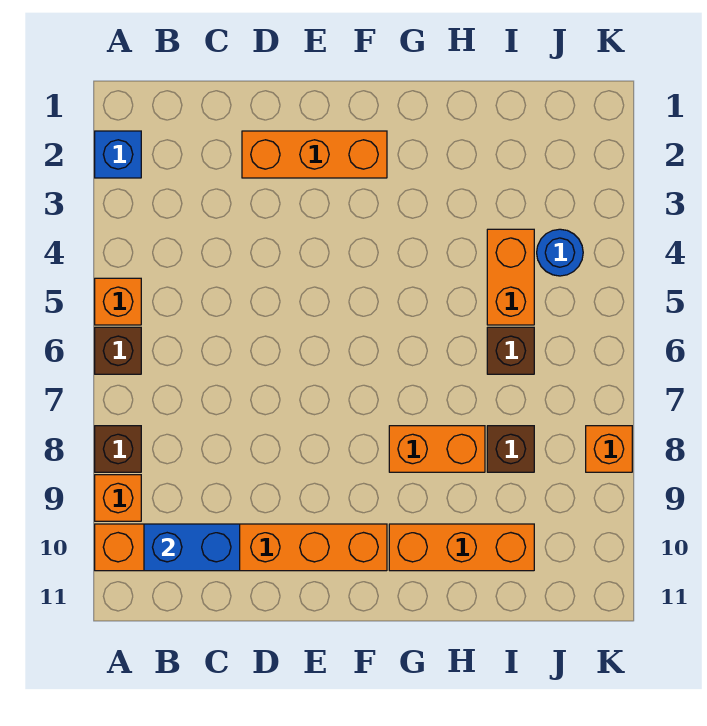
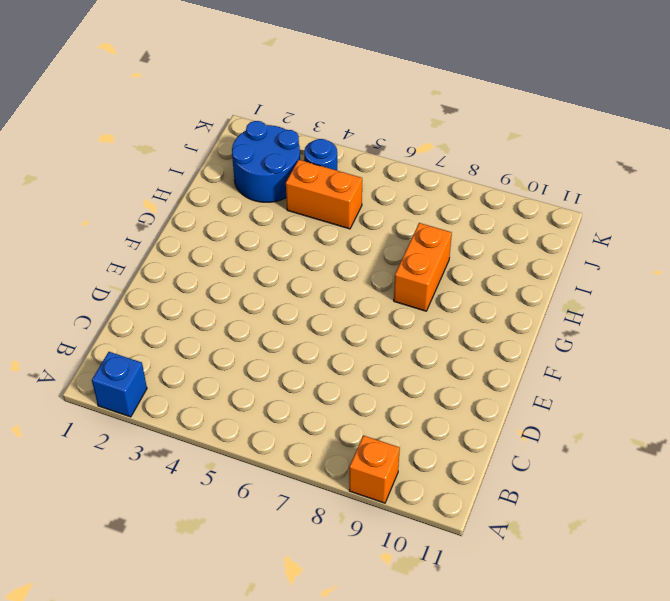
blue 2x2 round brick [232,121,300,202] -> none
none -> orange 1x1 brick [95,278,141,325]
none -> brown 1x1 brick [95,327,141,374]
none -> brown 1x1 brick [95,426,141,472]

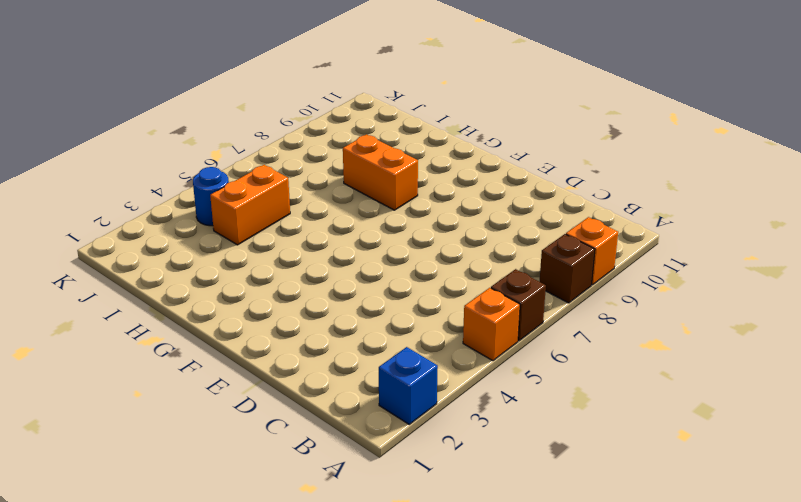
none -> orange 1x6 brick [95,524,387,571]
none -> orange 1x3 brick [242,131,387,178]
none -> orange 1x3 brick [389,524,534,571]

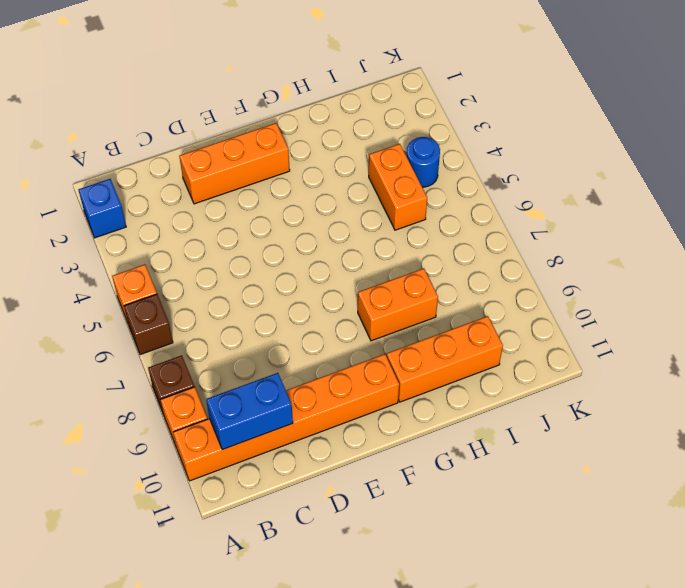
none -> brown 1x1 brick [487,327,534,374]
none -> brown 1x1 brick [487,426,534,472]
none -> orange 1x1 brick [586,426,632,472]

